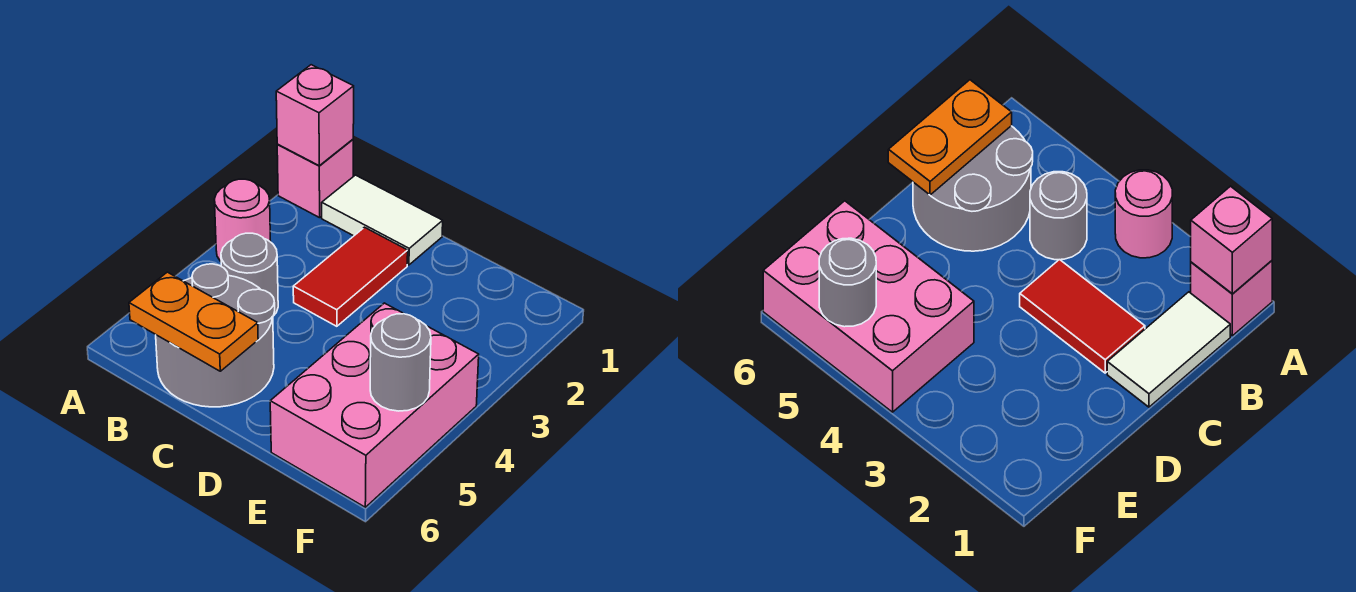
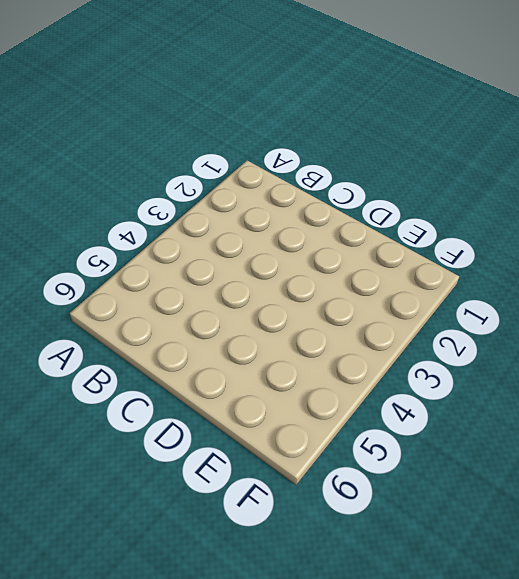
none -> pink 1x1 brick [277,139,353,218]
none -> pink 1x1 round brick [214,179,271,261]

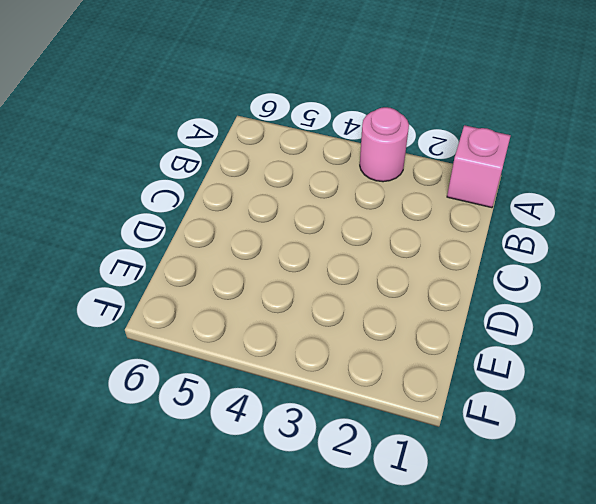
none -> white 1x2 tile [322,175,443,265]
none -> grey 1x1 round brick [221,233,278,315]

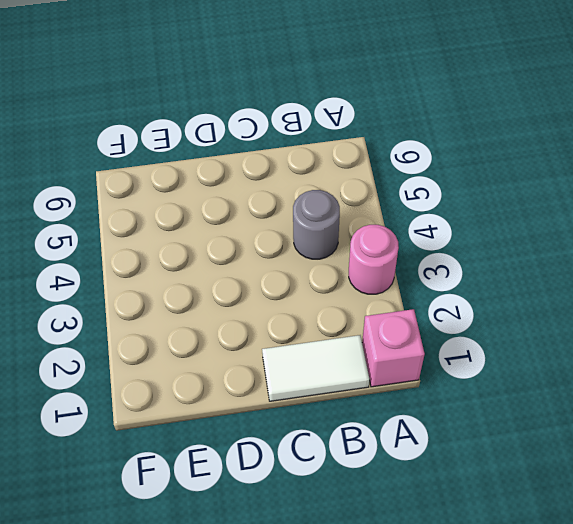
none -> grey 2x2 round brick [156,264,275,407]
none -> red 1x2 tile [293,227,408,326]

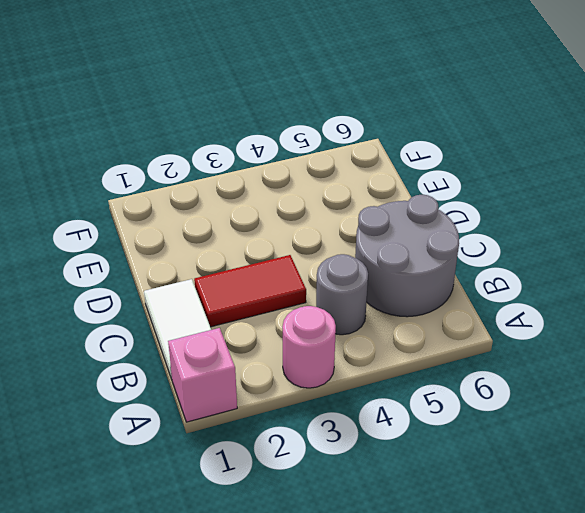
none -> pink 2x3 brick [270,303,479,507]
none -> pink 1x1 brick [276,65,354,166]

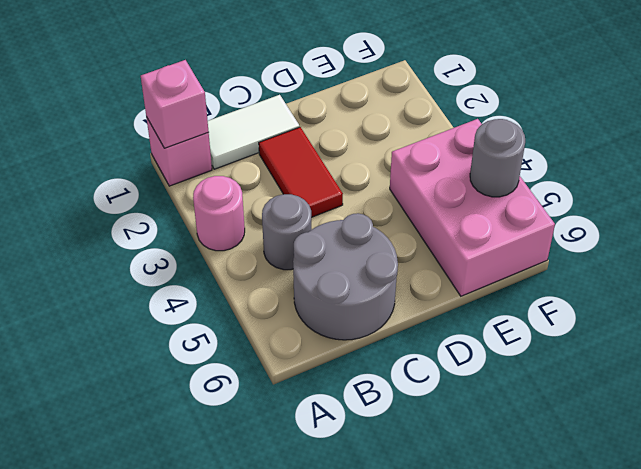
none -> orange 1x2 plate [129,272,258,371]

